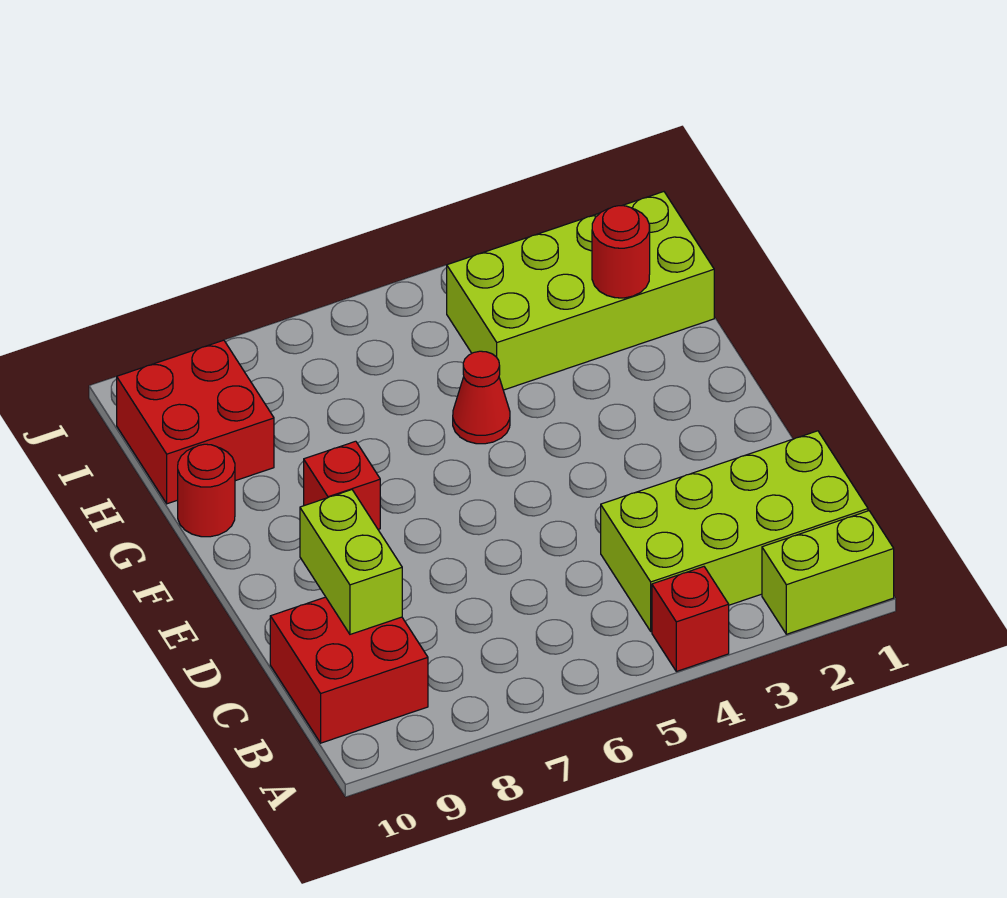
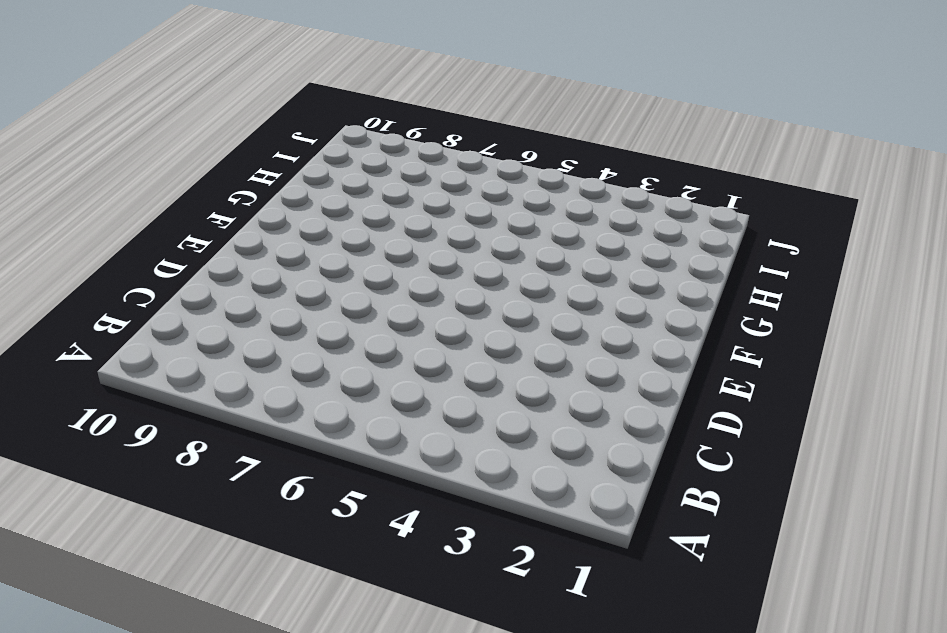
none -> lime 1x2 brick [762,511,894,634]
none -> red 1x1 brick [652,567,729,671]

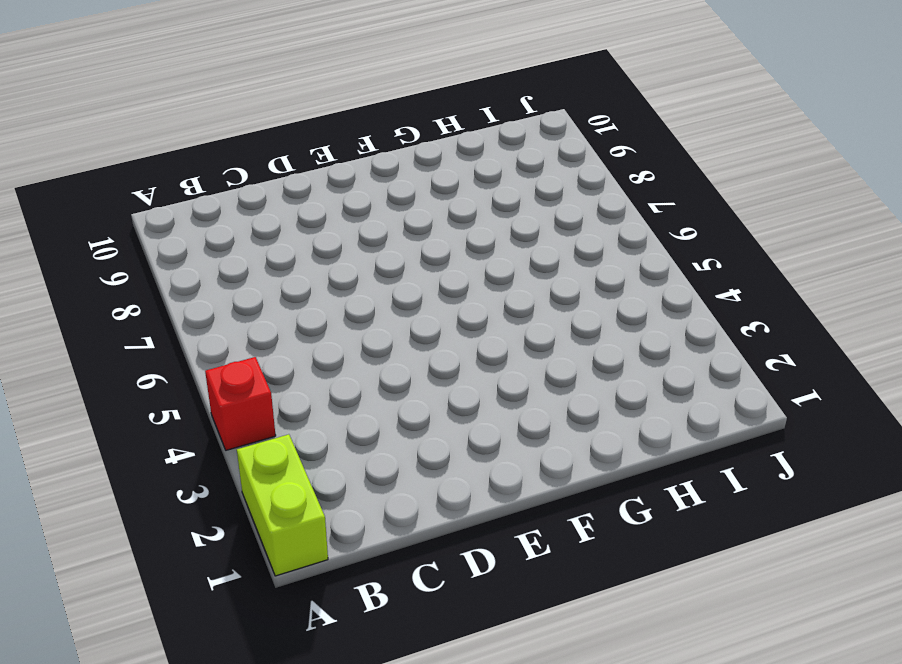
none -> lime 2x4 brick [601,431,868,631]
none -> red 2x2 brick [270,597,428,743]

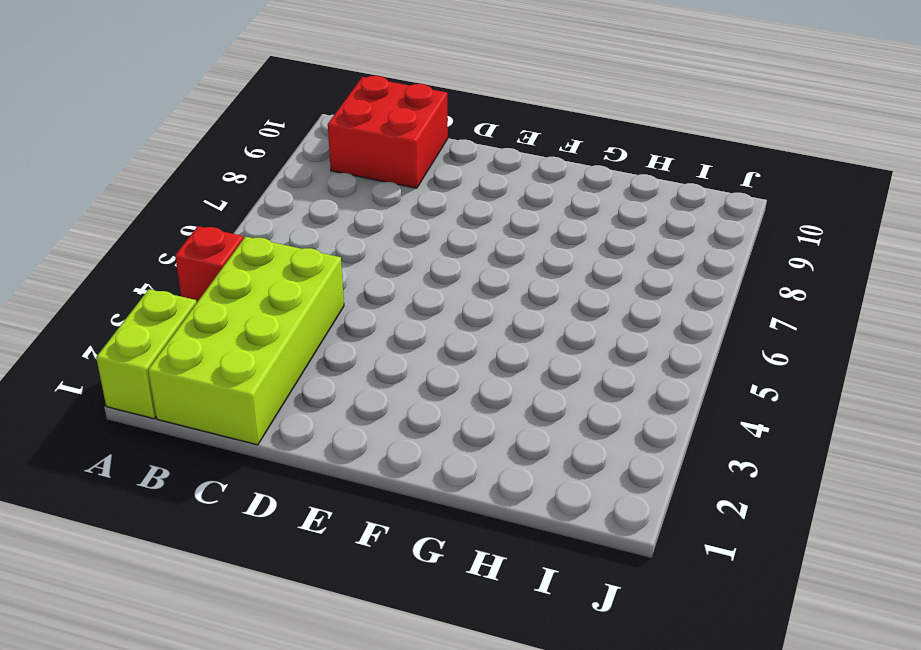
none -> red 1x1 brick [304,441,380,529]
none -> red 1x1 cone [453,351,510,444]

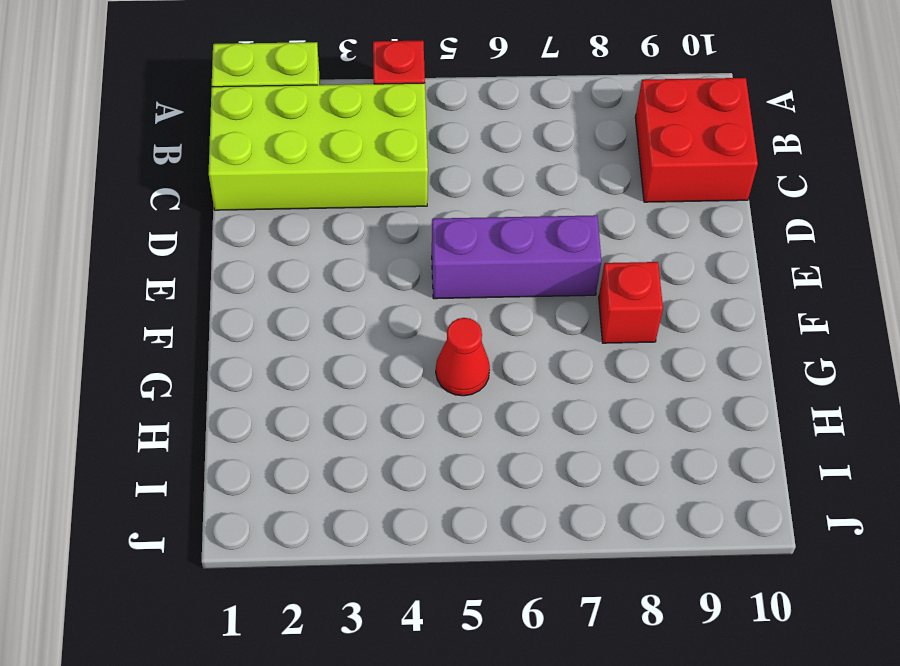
purple 1x3 brick [432,215,601,299] -> none
none -> red 1x1 round brick [178,444,235,537]
none -> lime 2x4 brick [447,192,714,390]

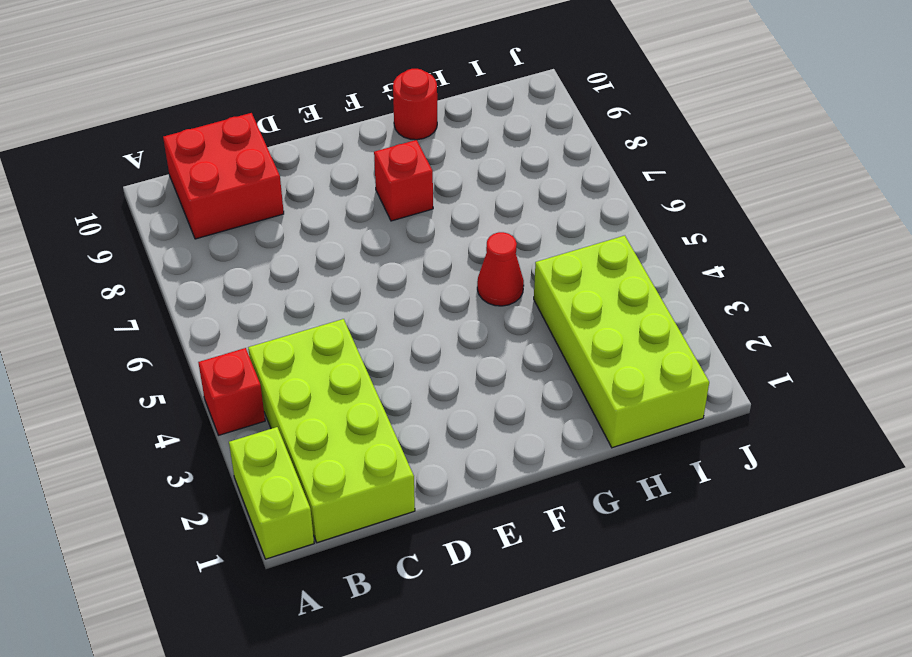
none -> red 2x2 brick [117,340,274,504]
none -> lime 1x2 brick [300,490,402,634]

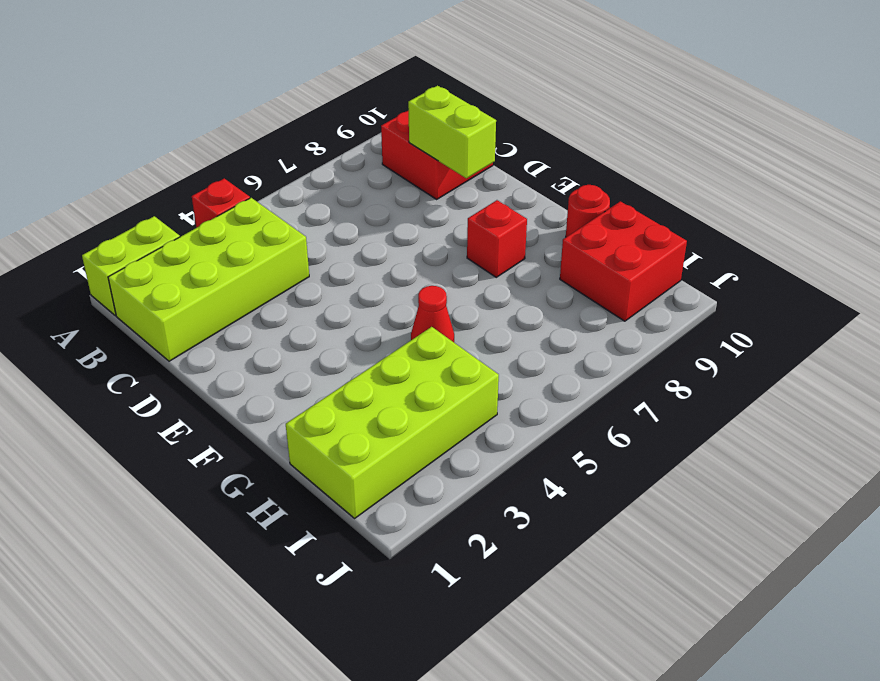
none -> red 1x1 round brick [592,205,650,298]

